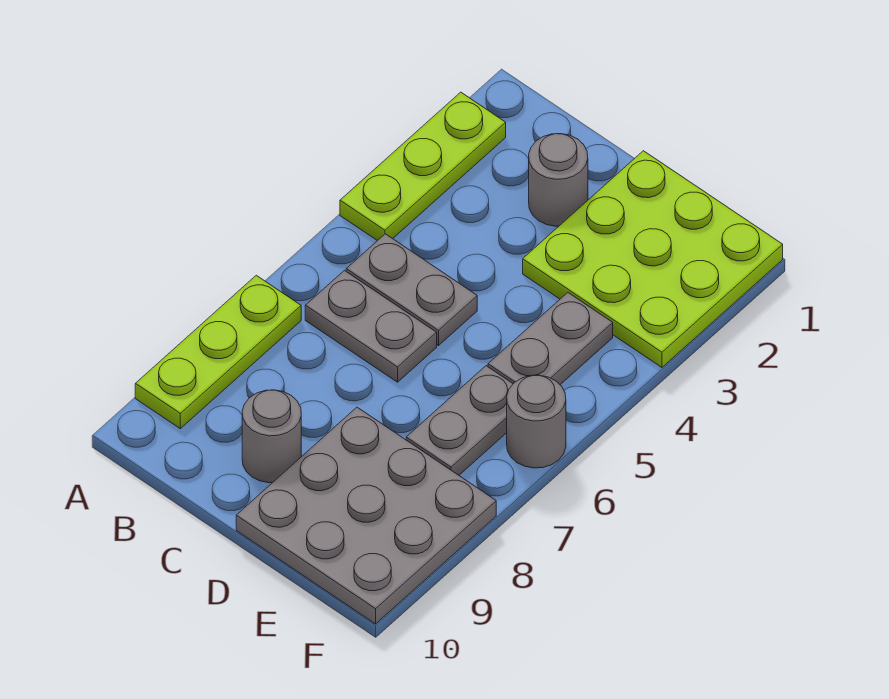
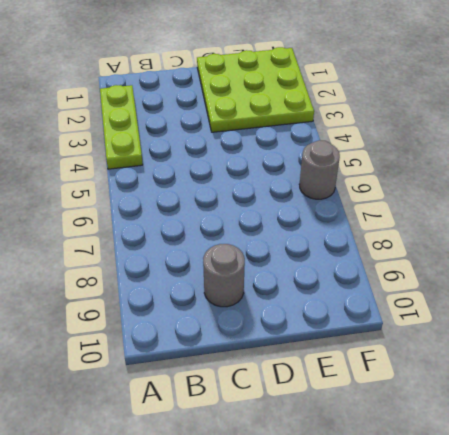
none -> lime 1x3 plate [135,275,301,429]
none -> grey 1x2 plate [346,234,477,346]

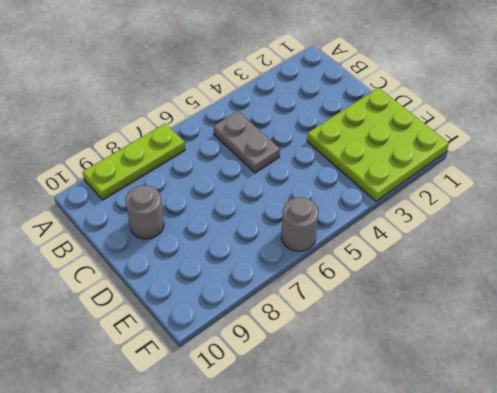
none -> lime 1x3 plate [340,92,506,241]
none -> grey 1x2 plate [305,270,437,382]

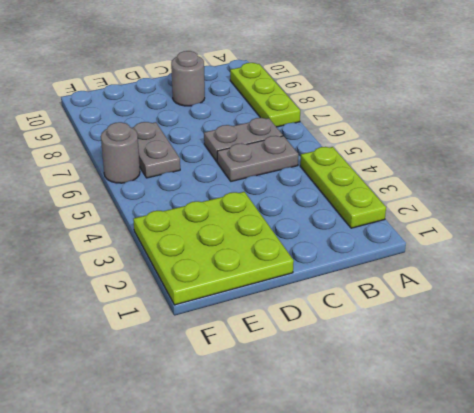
none -> grey 1x1 round brick [529,134,588,226]
none -> grey 3x3 plate [236,407,496,624]

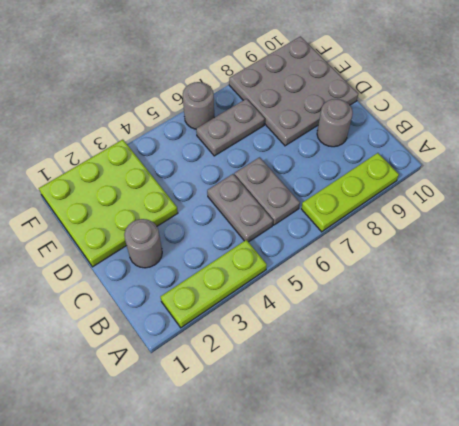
none -> grey 1x2 plate [488,293,613,385]

